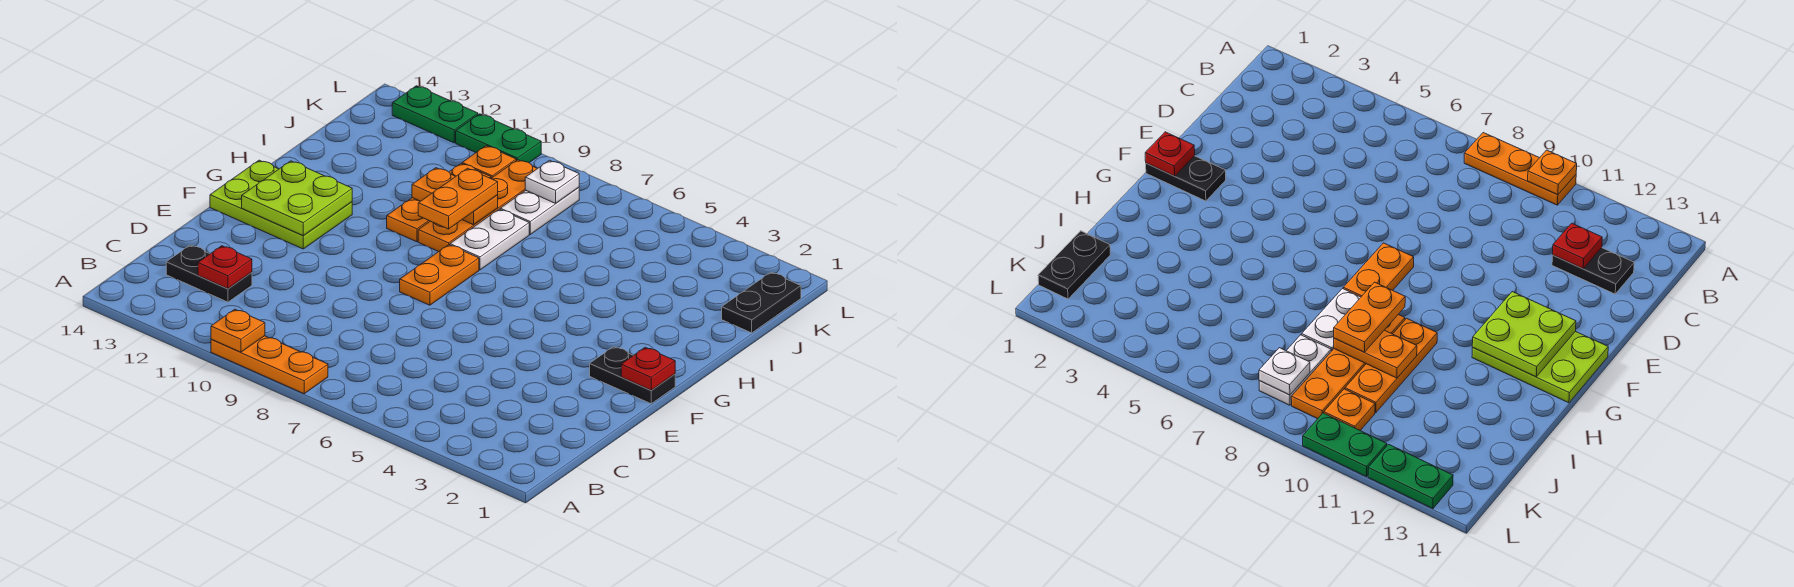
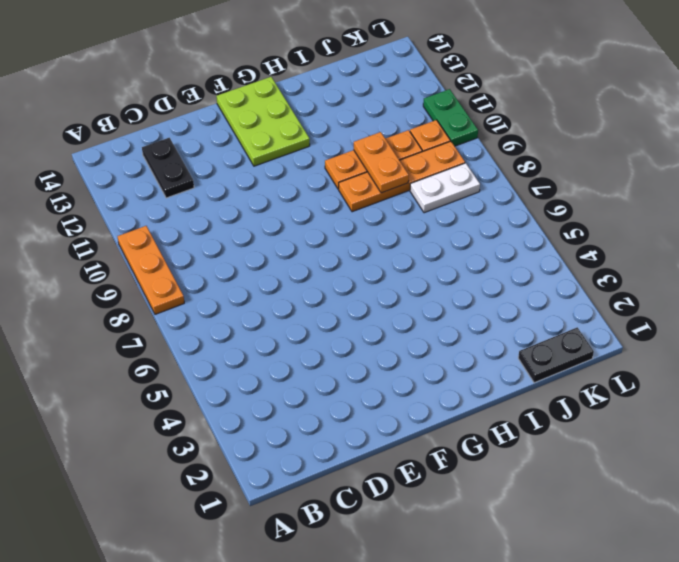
none -> black 1x2 plate [590,347,675,404]
none -> orange 1x2 plate [400,245,479,305]
none -> white 1x2 plate [450,209,529,270]

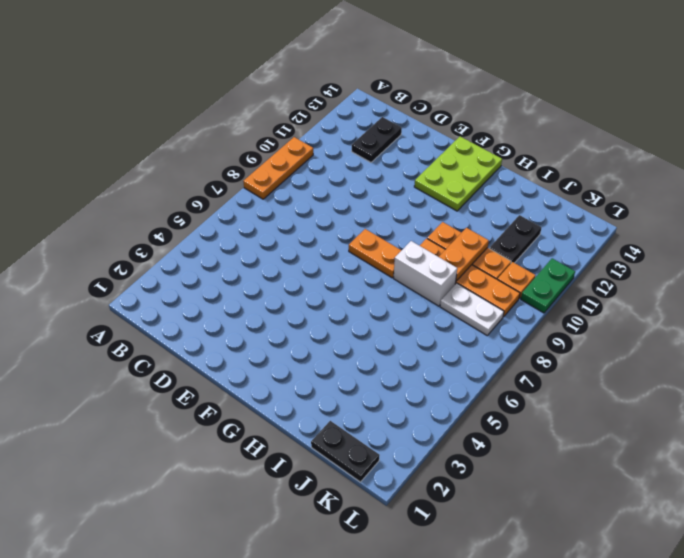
white 1x2 brick [394,241,457,306] -> white 1x2 plate [450,209,529,270]
black 1x2 plate [489,215,542,263] -> black 1x2 plate moved to [590,347,675,404]
none -> green 1x2 plate [392,86,478,143]
none -> orange 1x1 plate [211,309,265,352]
none -> red 1x1 plate [198,246,252,289]

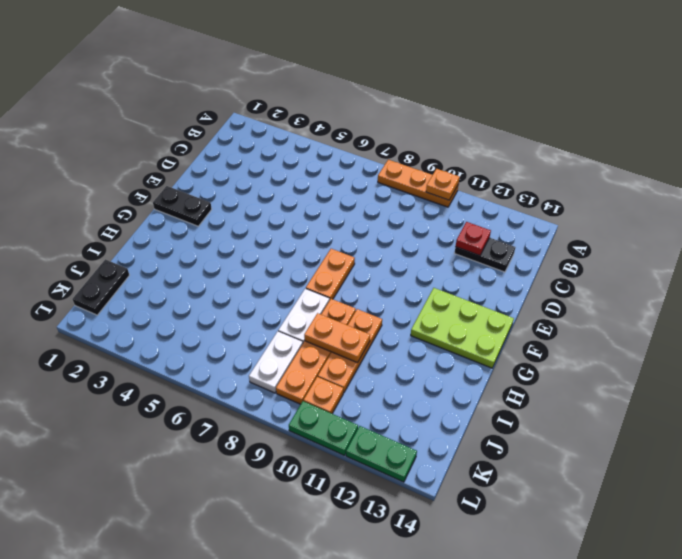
none -> red 1x1 plate [621,347,675,390]
none -> lime 2x2 plate [242,161,352,236]
none -> white 1x1 plate [525,160,579,203]

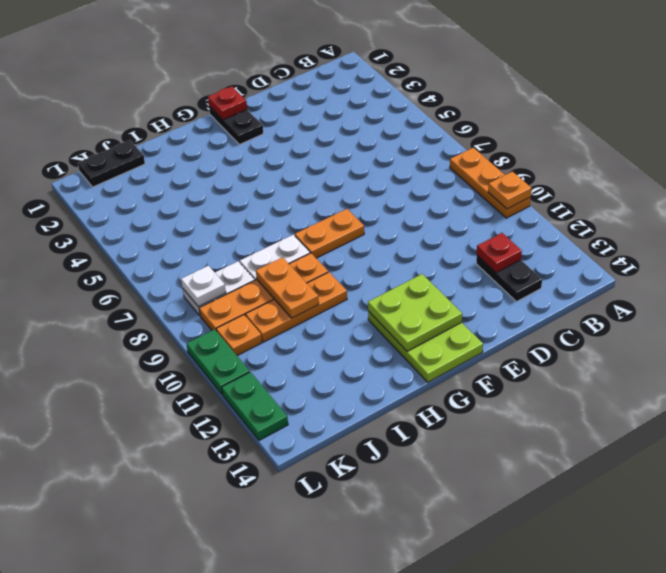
none -> orange 1x2 plate [418,168,498,229]

